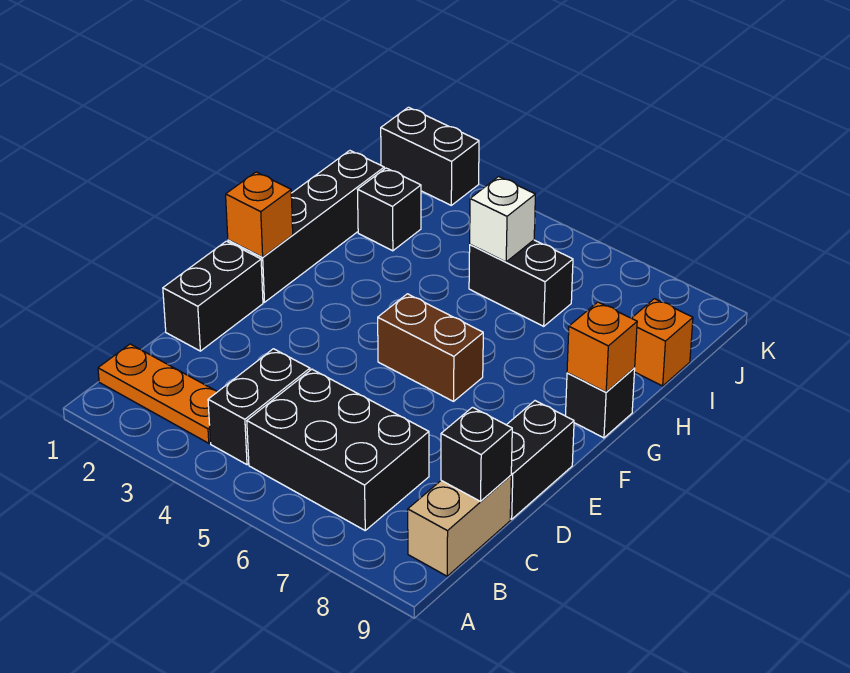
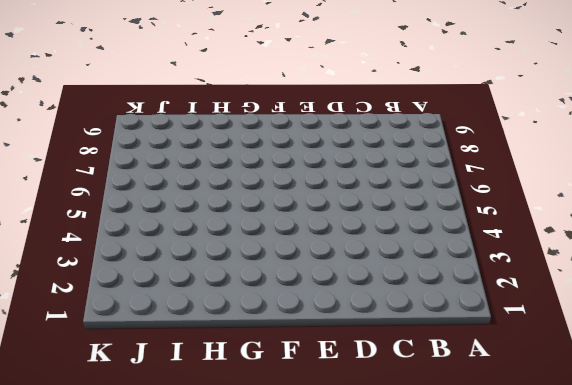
none -> orange 1x3 plate [98,344,217,443]
none -> black 1x2 brick [208,349,310,465]
none -> black 2x3 brick [247,369,429,530]

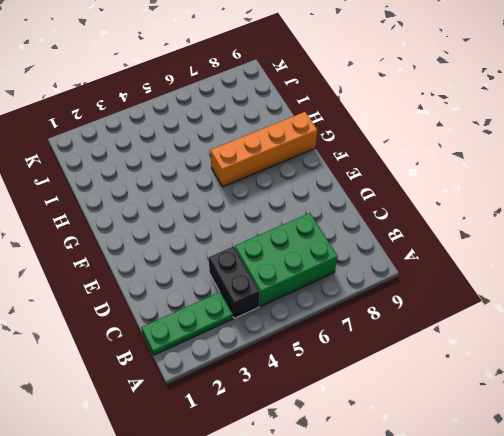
green 1x3 plate [141,292,233,355] -> orange 1x3 plate [98,344,217,443]
green 2x3 brick [235,213,338,306] -> black 2x3 brick [247,369,429,530]
orange 1x4 brick [211,112,317,187] -> black 1x1 brick [565,368,635,438]
none -> tan 1x2 brick [408,476,511,576]
none -> black 1x2 brick [163,241,263,351]
none -> black 1x2 brick [507,401,574,519]

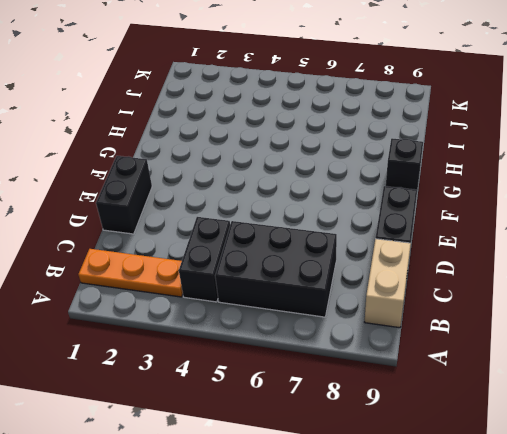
none -> black 1x4 brick [228,151,384,302]
none -> brown 1x2 brick [378,294,483,401]
none -> black 1x1 brick [358,168,421,251]

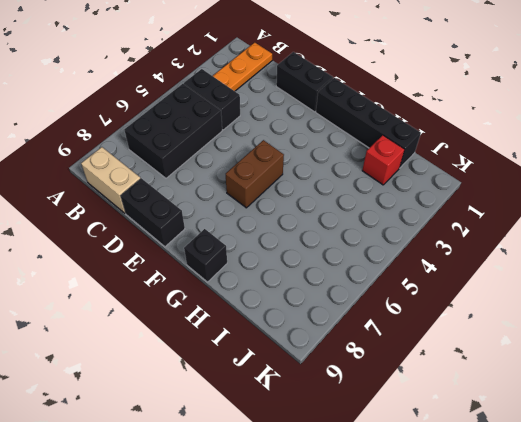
red 1x1 brick [362,135,405,185] -> black 1x1 brick [358,168,421,251]
none -> black 1x2 brick [469,240,573,326]
none -> orange 1x1 brick [632,299,693,386]
none -> black 1x2 brick [381,107,479,205]

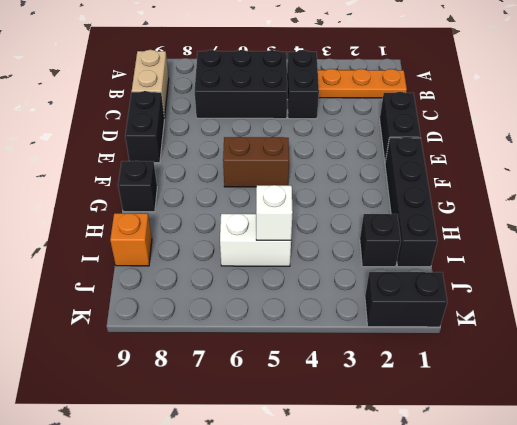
white 1x2 brick [220,214,291,266] -> black 1x2 brick [469,240,573,326]
none -> black 1x1 brick [441,407,512,501]
none -> orange 1x1 brick [226,172,293,257]
none -> orange 1x1 brick [567,302,637,392]

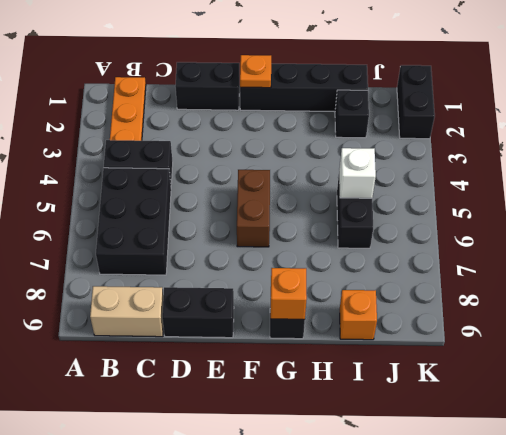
orange 1x1 plate [240,55,271,88] -> orange 1x1 brick [226,172,293,257]
none -> black 1x1 brick [441,407,512,501]

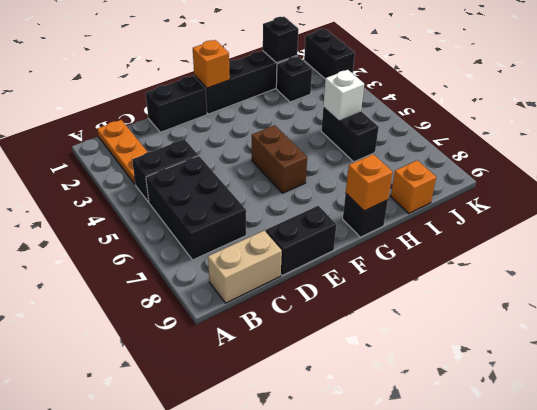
black 1x1 brick [263,17,298,63] -> black 1x1 brick moved to [441,407,512,501]

